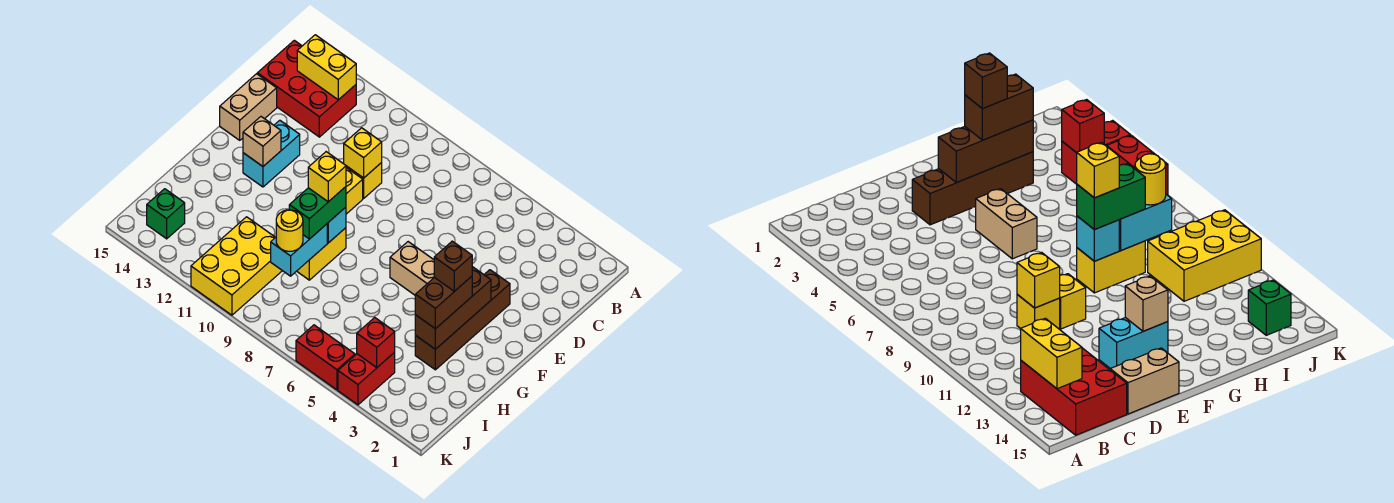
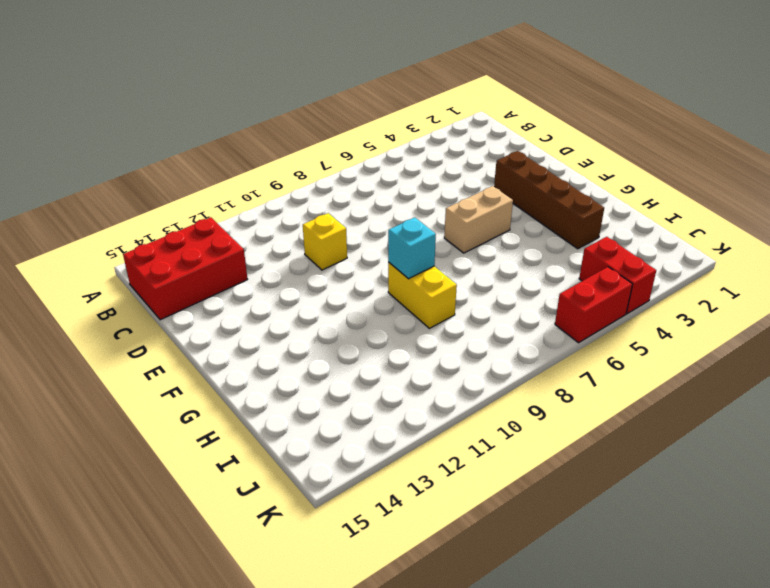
none -> tan 1x2 brick [220,74,277,140]
none -> yellow 1x1 brick [346,168,363,214]
none -> cyan 1x2 brick [243,120,300,187]

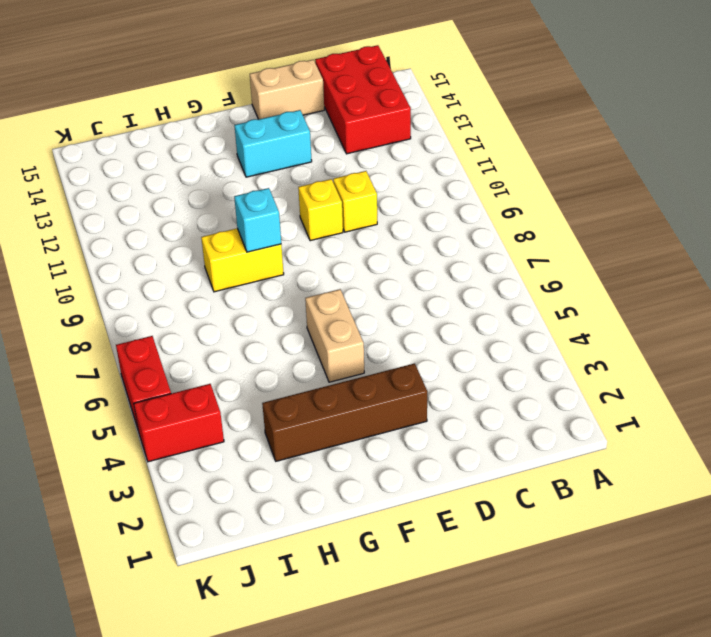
none -> yellow 2x3 brick [191,217,282,315]
none -> green 1x1 brick [147,189,185,239]
none -> yellow 1x2 brick [297,35,356,100]

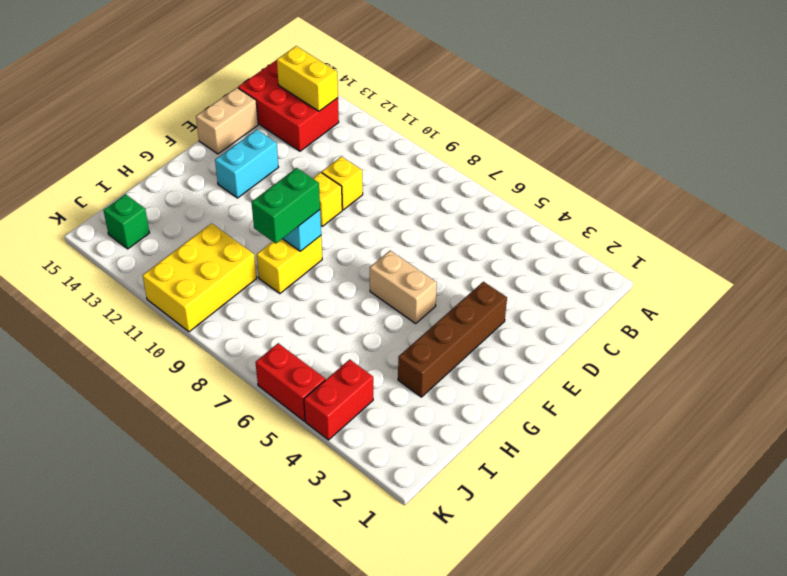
none -> yellow 1x1 brick [344,128,382,178]
none -> brown 1x3 brick [415,267,491,349]
none -> tan 1x1 brick [243,117,281,166]

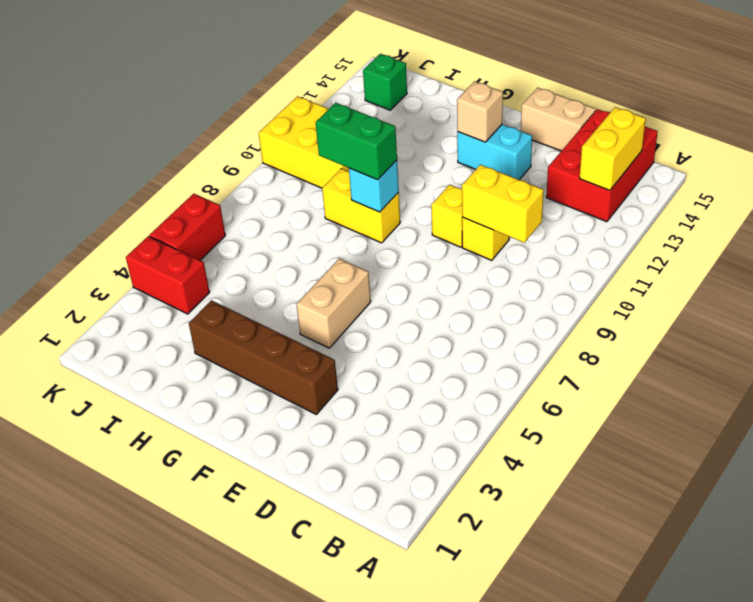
yellow 1x2 brick [462,165,544,243] -> yellow 1x1 brick [344,128,382,178]
none -> brown 1x3 brick [415,267,491,349]
none -> cyan 1x2 brick [271,224,327,276]
none -> red 1x1 brick [357,318,395,367]

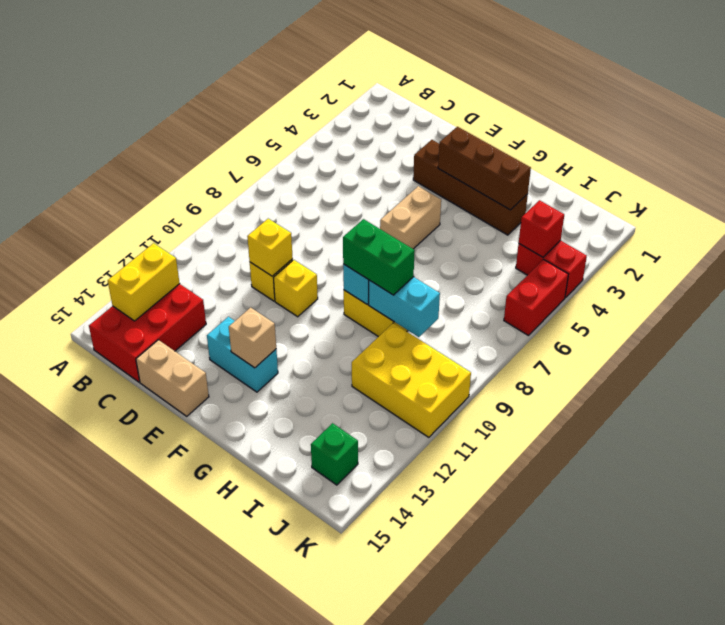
none -> brown 1x2 brick [415,276,472,329]
none -> yellow 1x1 round brick [276,210,303,251]
none -> brown 1x1 brick [434,241,472,291]

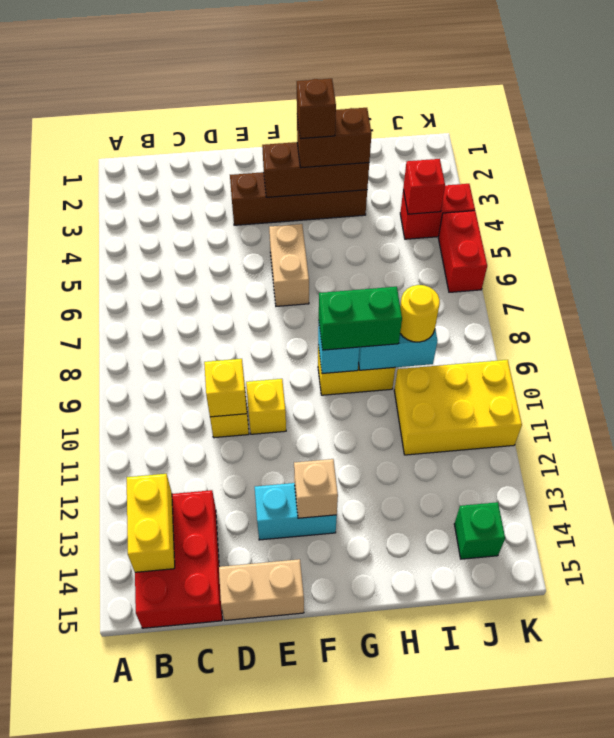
none -> yellow 1x1 brick [308,152,346,202]

